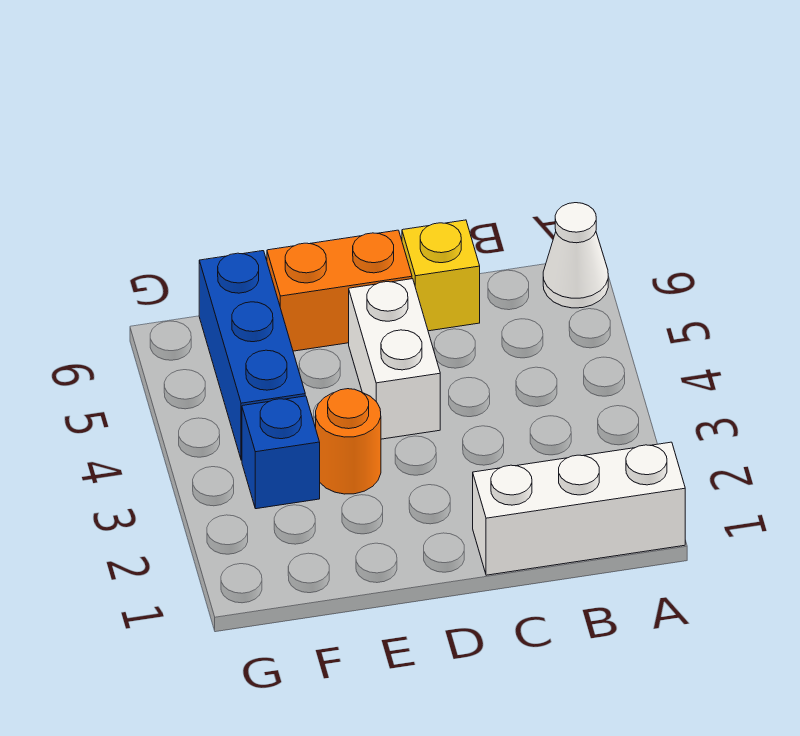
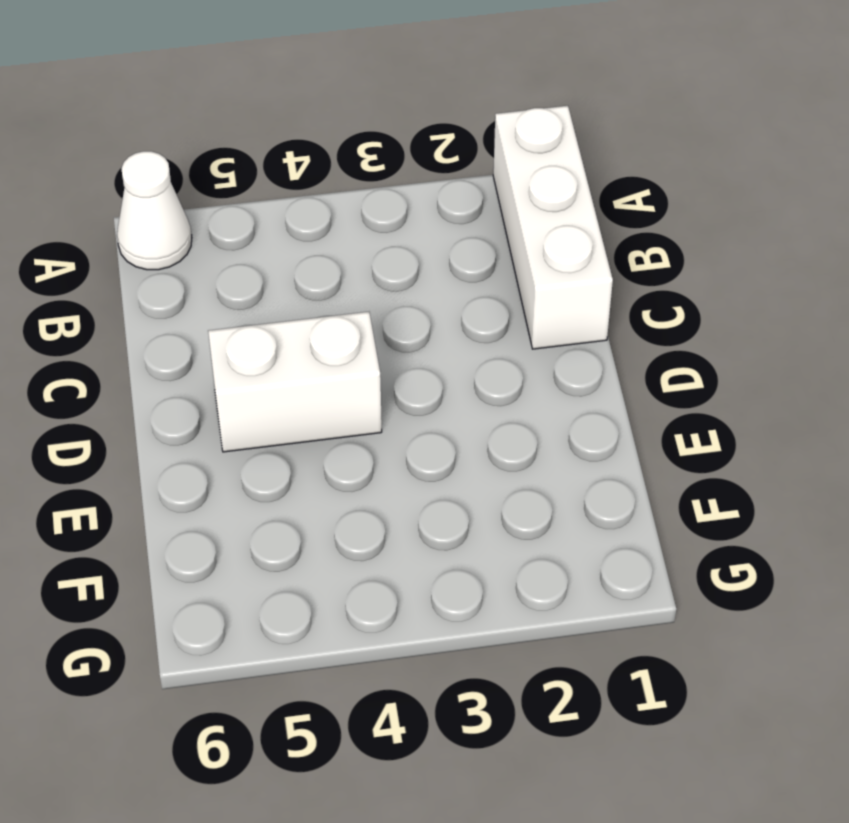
none -> yellow 1x1 brick [402,220,480,331]
none -> orange 1x2 brick [267,230,412,351]

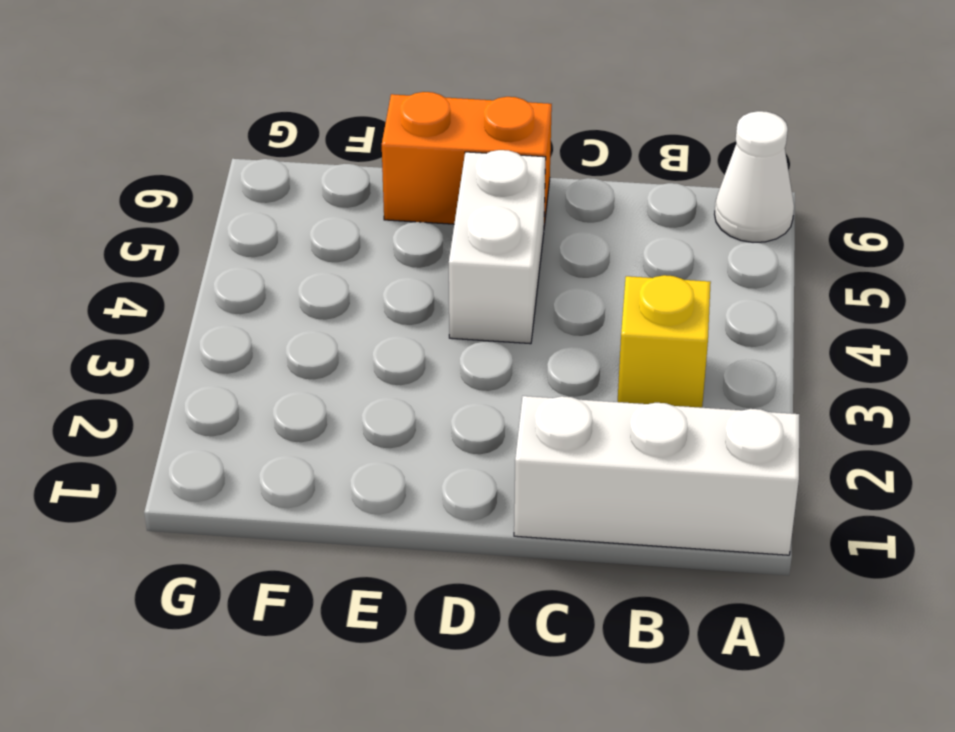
yellow 1x1 brick [618,275,711,408] -> yellow 1x1 brick moved to [402,220,480,331]
none -> orange 1x1 round brick [316,389,381,494]
none -> blue 1x1 brick [242,396,320,509]

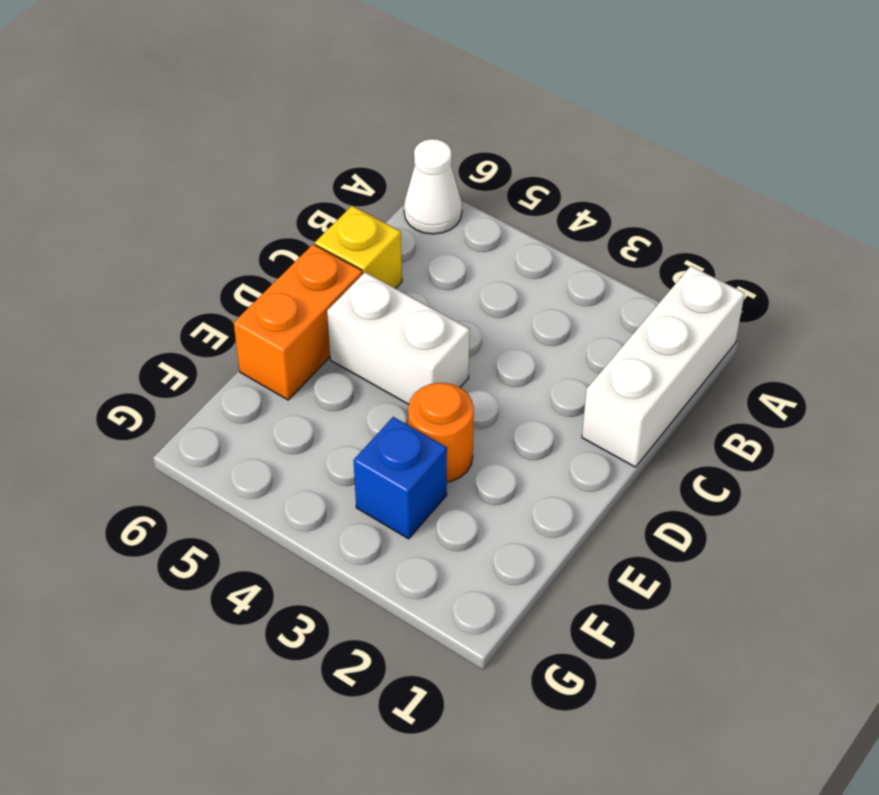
none -> blue 1x3 brick [199,251,305,460]

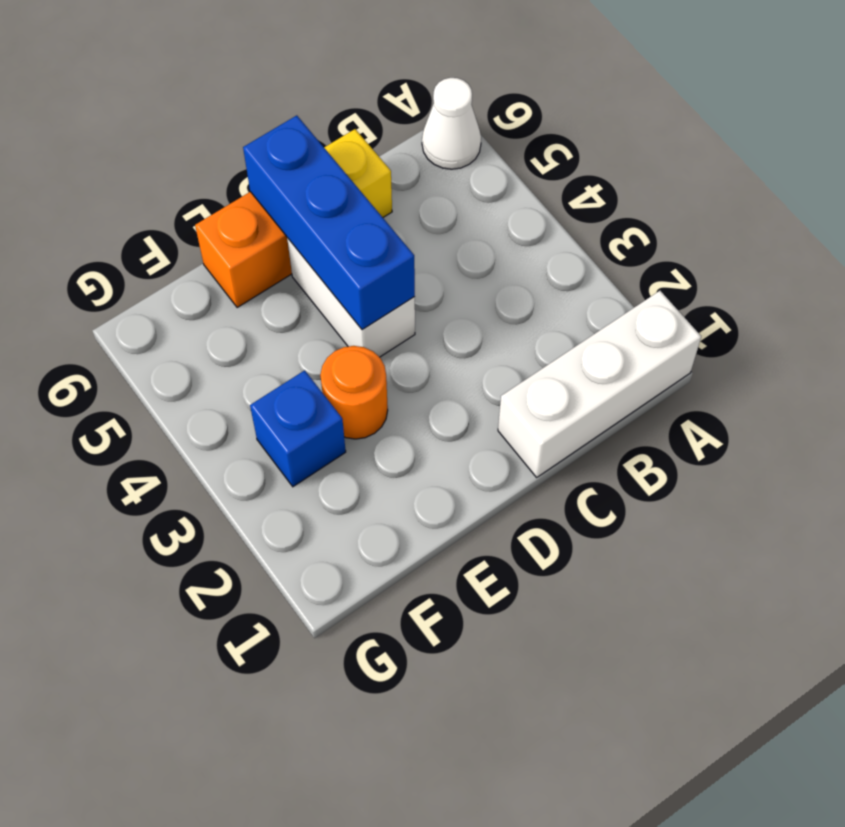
blue 1x3 brick [243,115,415,330] -> blue 1x3 brick moved to [199,251,305,460]

